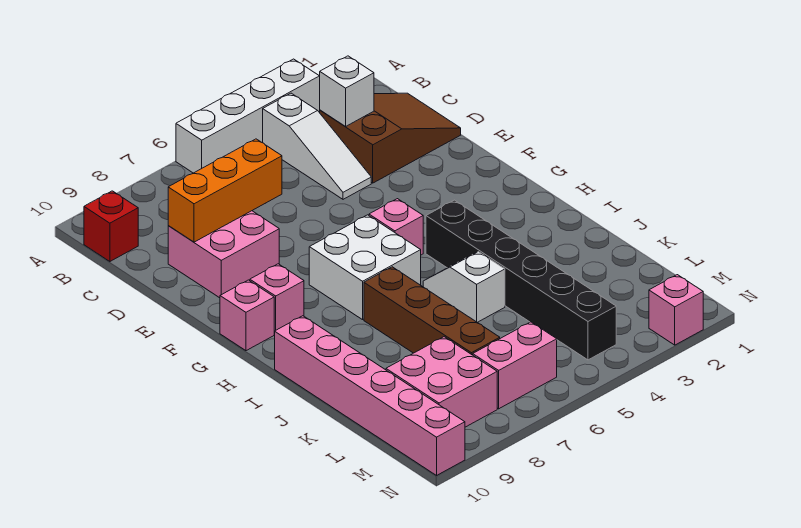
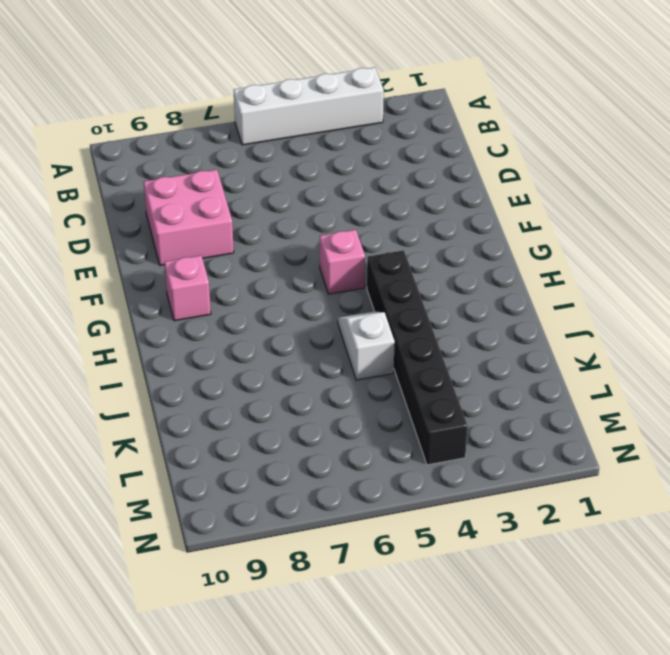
none -> white 1x3 slope [263,93,371,199]
none -> red 1x1 brick [84,191,138,261]
none -> brown 2x3 slope [320,93,461,183]

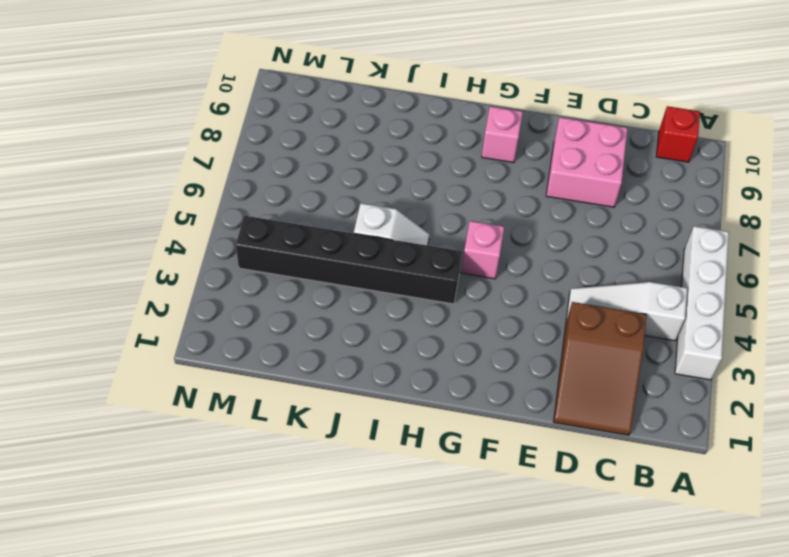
none -> white 2x2 brick [309,215,421,320]
none -> pink 1x1 brick [220,280,274,351]
none -> brown 1x4 brick [364,267,500,355]

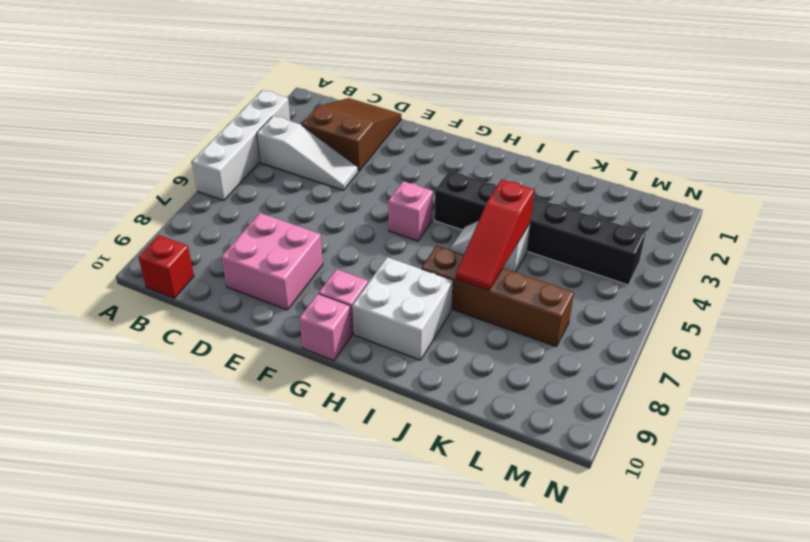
white 2x2 brick [353,257,453,360] -> white 2x2 brick moved to [309,215,421,320]
red 1x3 slope [456,180,534,291] -> none
none -> pink 1x6 brick [274,316,465,475]
none -> pink 2x2 brick [386,337,497,427]
none -> pink 1x2 brick [473,322,557,409]

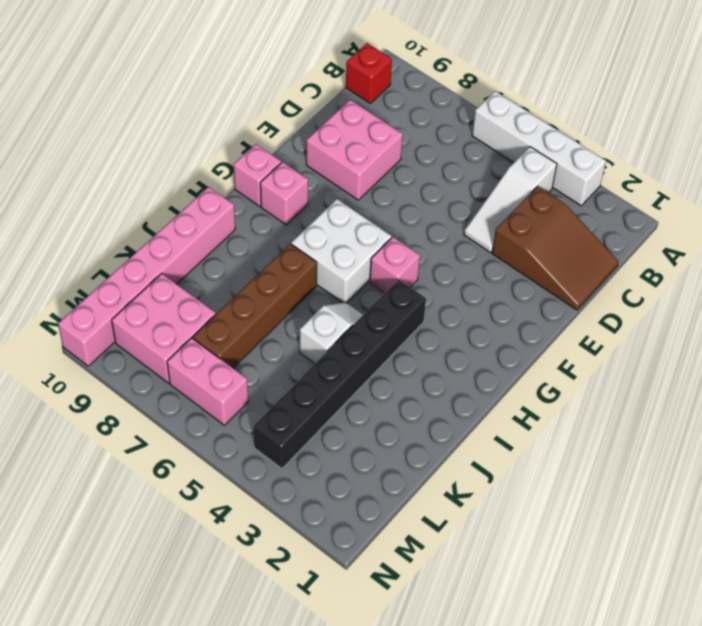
none -> pink 1x1 brick [649,275,703,345]
none -> white 1x1 brick [320,56,374,127]
none -> orange 1x3 brick [168,139,282,242]

